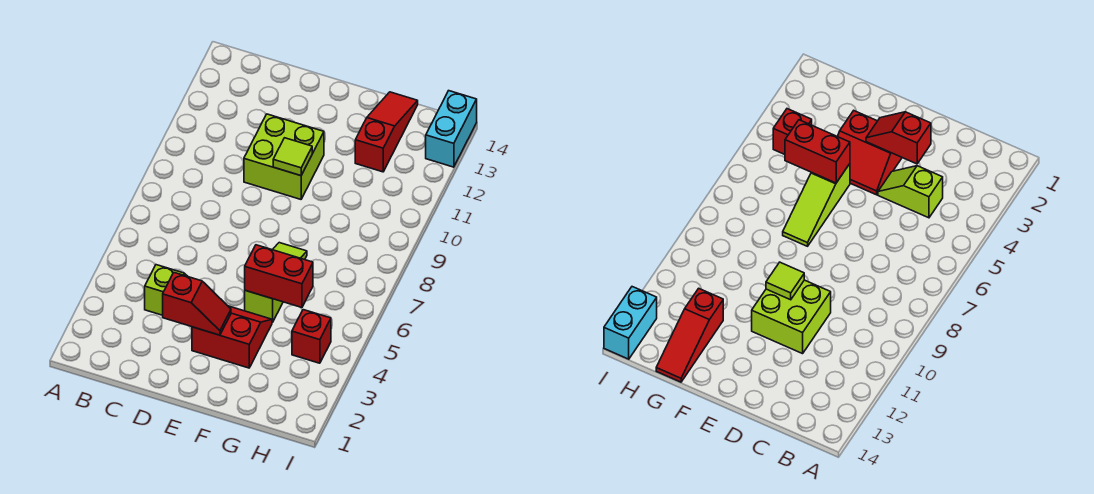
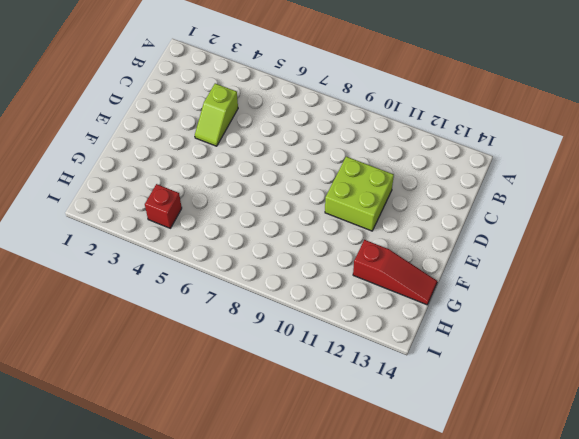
none -> red 2x2 slope [192,306,272,368]
none -> lime 1x3 slope [245,243,307,323]

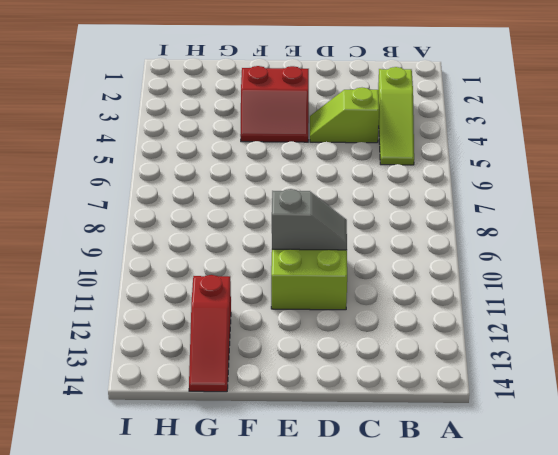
lime 1x3 slope [378,67,414,165] -> lime 1x3 slope moved to [245,243,307,323]
grey 1x2 slope [272,189,347,250] -> lime 1x1 tile [273,138,312,176]
none -> red 1x1 brick [292,310,331,363]
none -> cyan 1x2 brick [426,91,477,167]

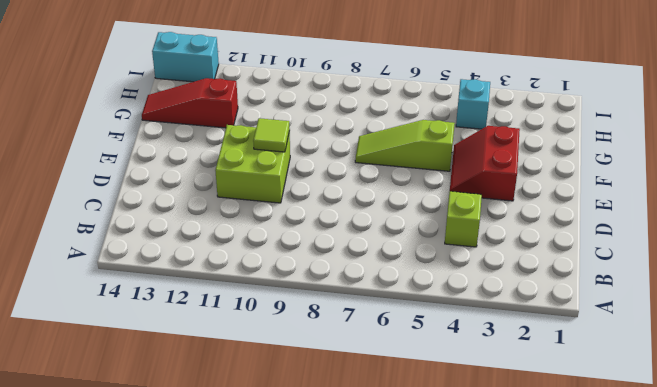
cyan 1x1 brick [456,79,490,129] -> red 1x1 brick [292,310,331,363]
none -> red 1x2 slope [163,273,231,335]
none -> red 1x2 brick [245,245,313,308]

